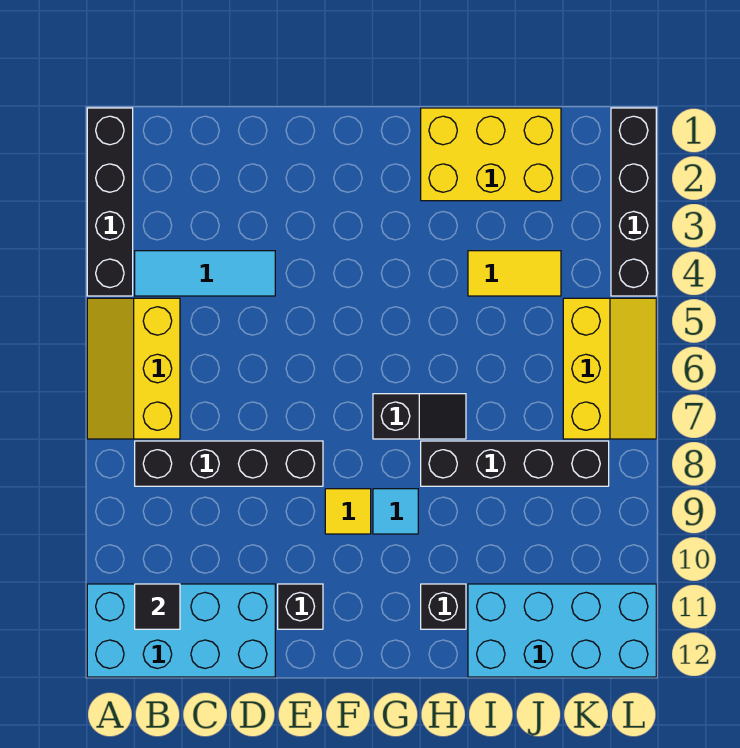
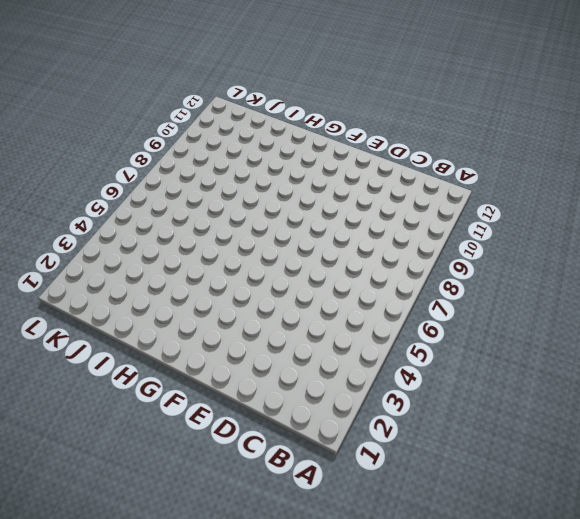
none -> black 1x4 brick [87,108,133,296]
none -> yellow 2x3 slope [87,298,180,439]
none -> cyan 2x4 brick [87,584,275,677]

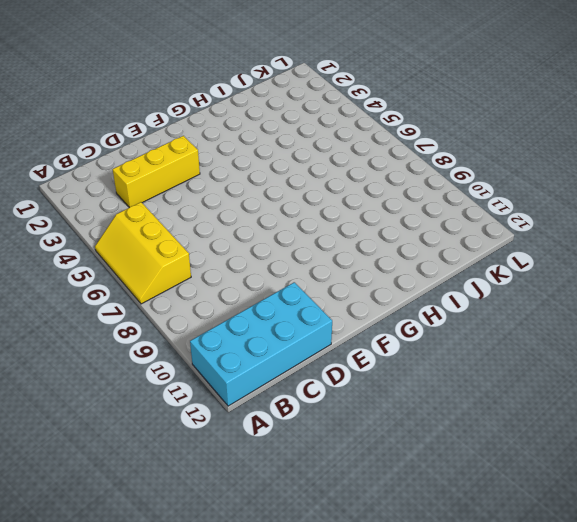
yellow 1x3 brick [113,136,200,208] -> none
none -> black 1x4 brick [87,108,133,296]
none -> cyan 1x3 tile [135,251,275,296]
none -> black 1x4 brick [135,441,323,486]

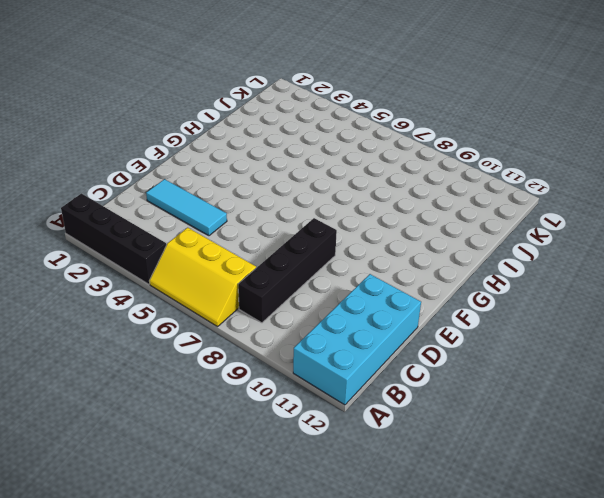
cyan 1x3 tile [146,179,227,236] -> cyan 1x3 tile turned to [135,251,275,296]
none -> black 1x1 brick [278,584,323,629]
none -> yellow 1x1 tile [325,489,371,534]
none -> black 1x2 slope [373,394,466,439]

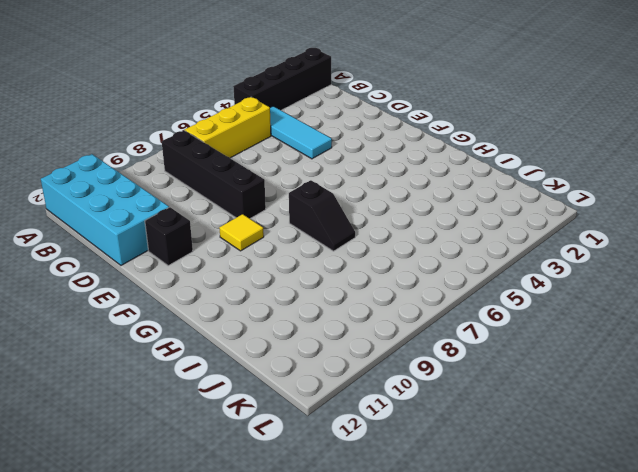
none -> cyan 1x1 tile [373,489,418,534]
none -> yellow 2x3 brick [421,108,561,201]
none -> black 1x4 brick [421,441,609,486]

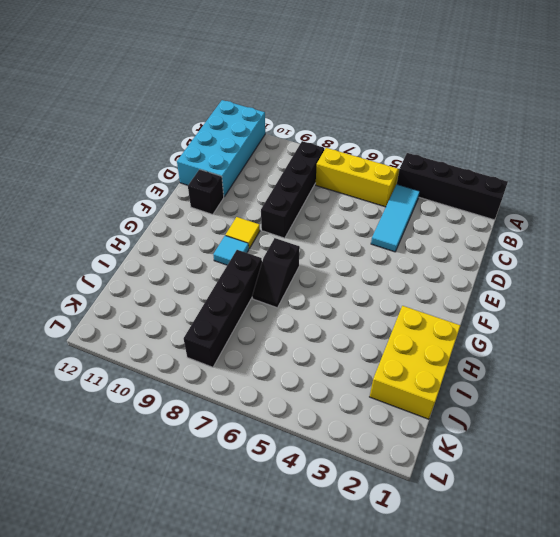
none -> black 1x1 brick [421,584,466,629]
none -> yellow 1x2 tile [468,251,561,296]
none -> cyan 2x4 brick [468,584,656,677]

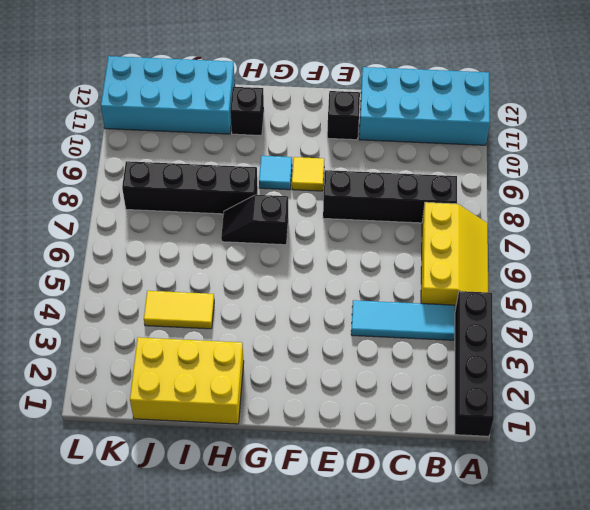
none -> yellow 2x3 slope [563,298,656,439]
none -> black 1x4 brick [611,108,656,296]
none -> black 1x1 tile [135,584,180,629]

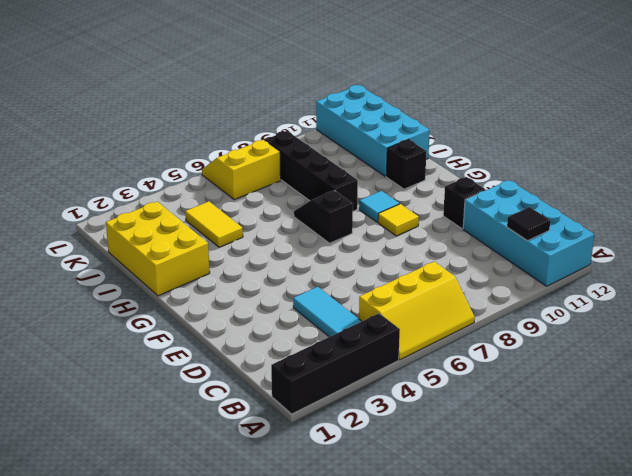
yellow 2x2 slope [202,140,281,199] -> yellow 2x3 slope [563,298,656,439]
none -> black 1x4 brick [135,441,323,486]
none -> black 1x4 brick [611,108,656,296]

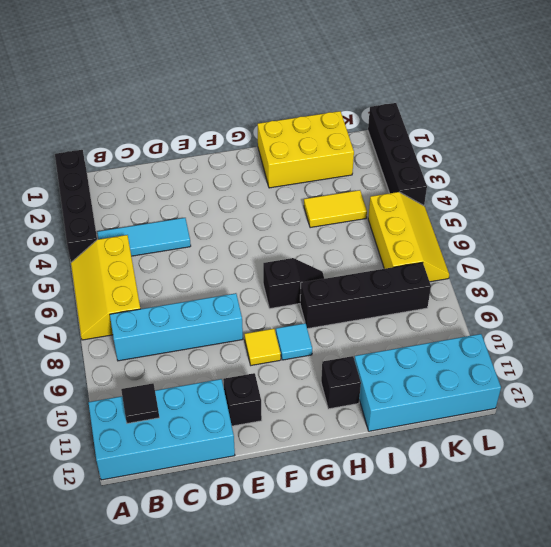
cyan 1x4 brick [110,293,243,361] -> black 1x4 brick [135,441,323,486]

